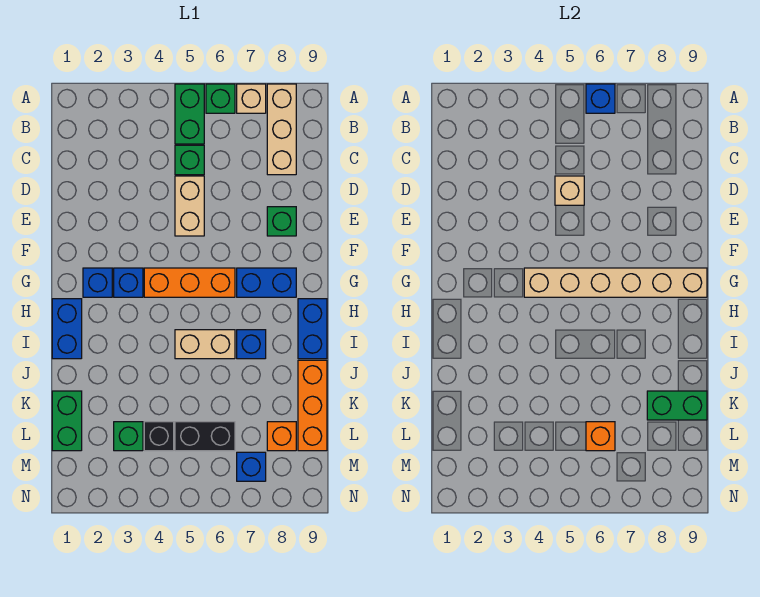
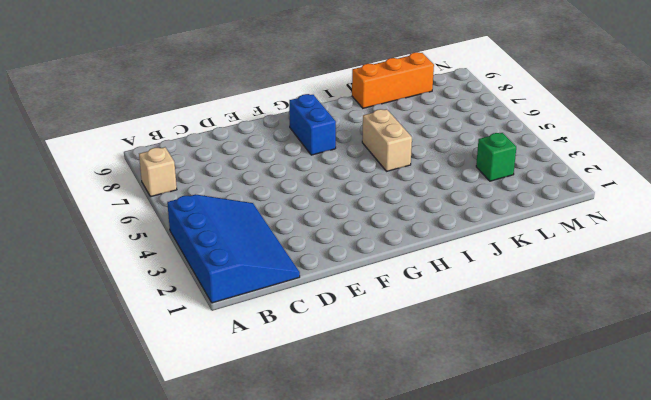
blue 3x4 slope [167,194,300,303] -> none
none -> green 1x2 brick [175,84,204,144]
none -> green 1x1 brick [206,84,235,113]
none -> tan 1x3 brick [267,84,296,175]

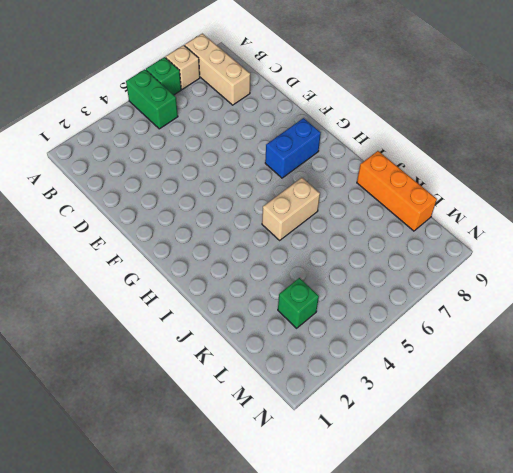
none -> green 1x1 brick [175,145,204,175]
none -> tan 1x2 brick [175,176,204,236]
none -> green 1x1 brick [267,207,296,236]

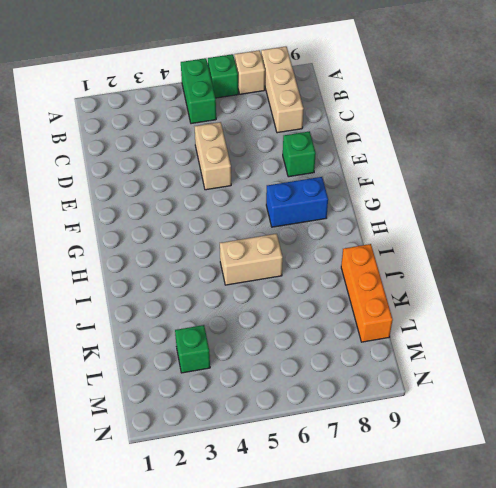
none -> green 1x1 brick [175,145,204,175]
none -> blue 1x1 brick [83,268,112,297]
none -> blue 1x1 brick [114,268,143,297]

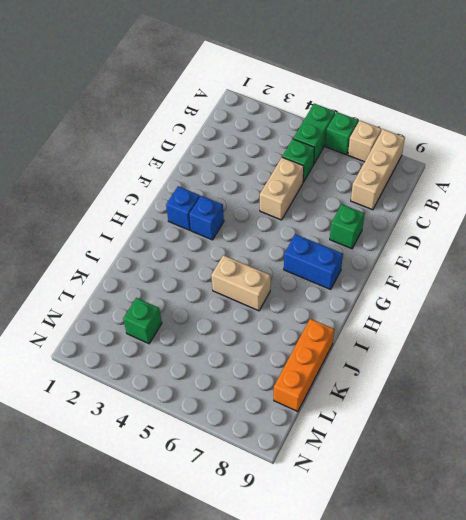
none -> orange 1x3 brick [144,268,235,297]
none -> blue 1x2 brick [52,299,82,359]
none -> blue 1x2 brick [298,299,327,359]

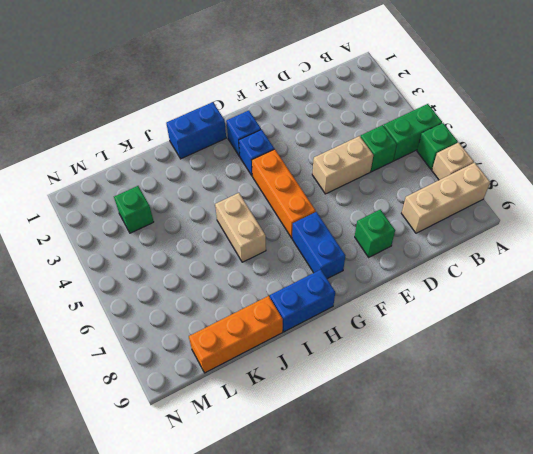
none -> blue 1x1 brick [237,330,266,359]
none -> green 1x2 brick [52,391,82,451]
none -> black 1x1 brick [144,422,174,451]

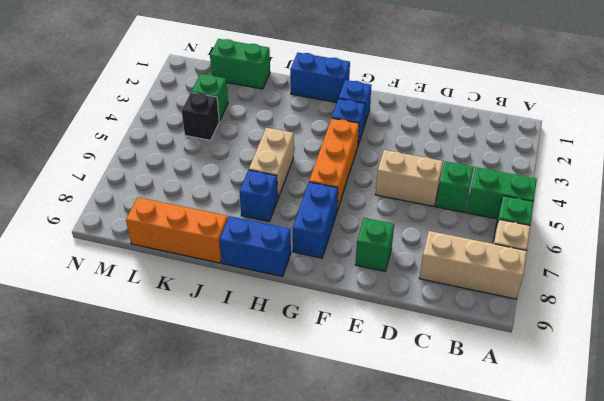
none -> black 1x2 brick [175,422,235,451]
none -> orange 1x1 brick [267,422,296,451]
none -> blue 1x1 brick [237,452,266,481]

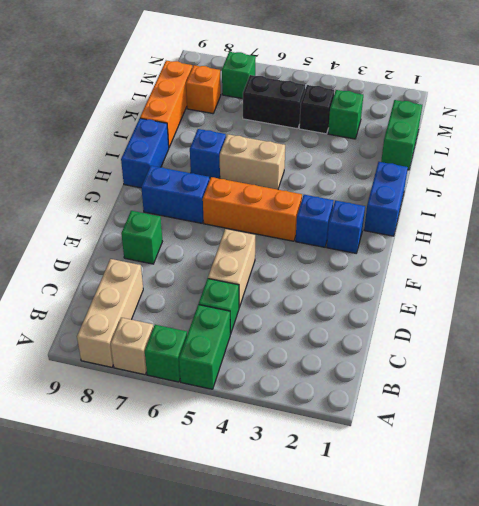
green 1x1 brick [222,52,256,99] -> blue 1x1 brick [237,452,266,481]
none -> blue 1x1 brick [586,84,615,113]
none -> tan 1x1 brick [555,176,584,205]
none -> tan 1x6 brick [524,268,707,297]

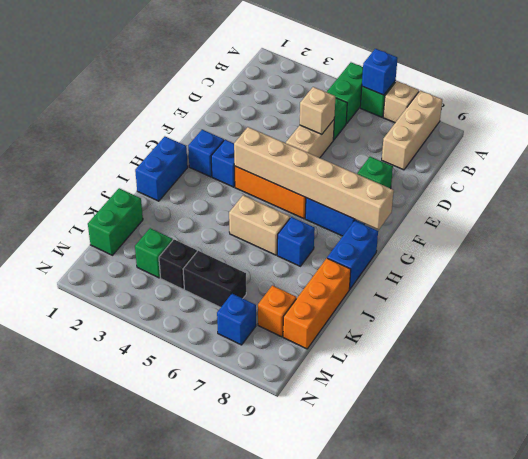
none -> green 1x2 brick [647,391,707,420]
none -> orange 1x1 brick [586,422,615,451]

